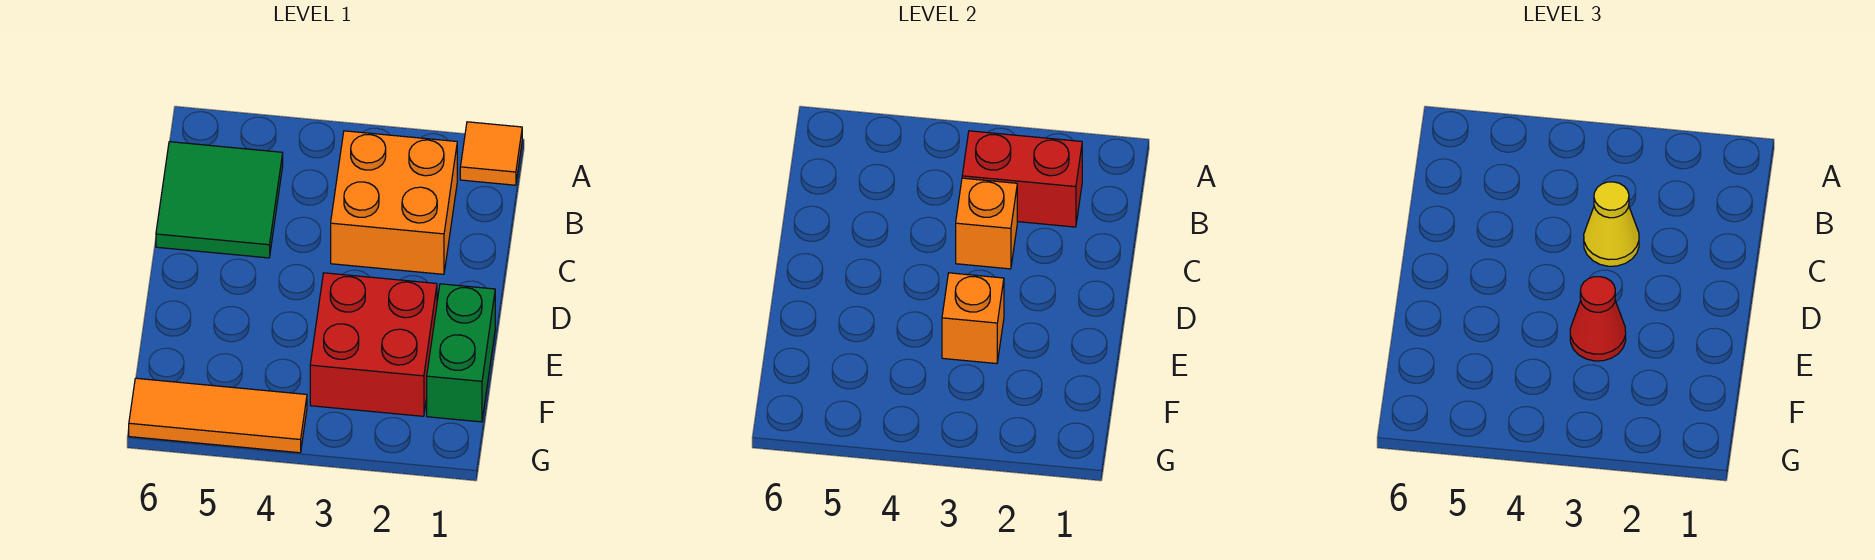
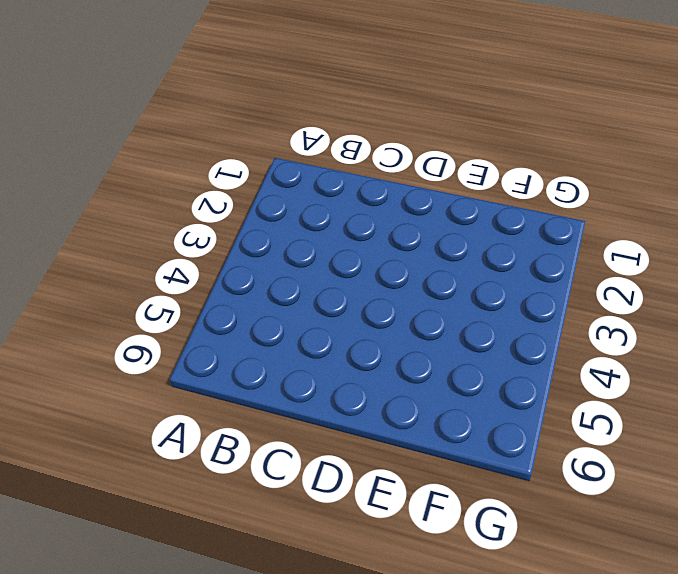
none -> orange 1x1 tile [460,122,522,185]
none -> orange 2x2 brick [331,131,457,274]

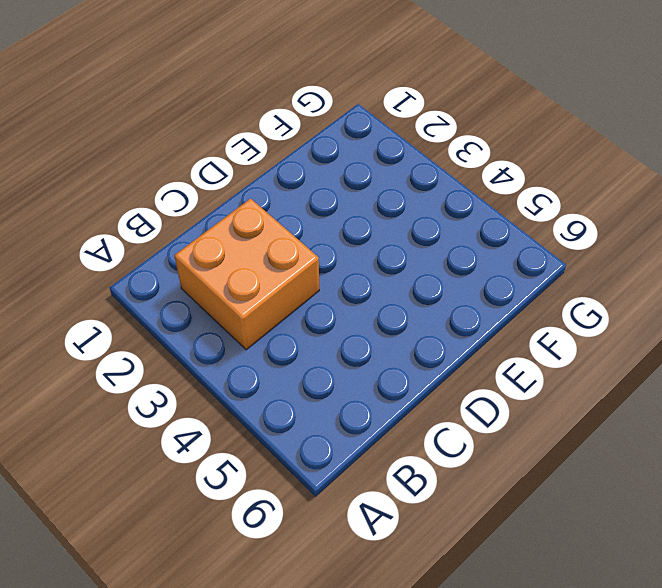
none -> orange 1x1 tile [460,122,522,185]
none -> green 2x2 tile [156,142,283,258]

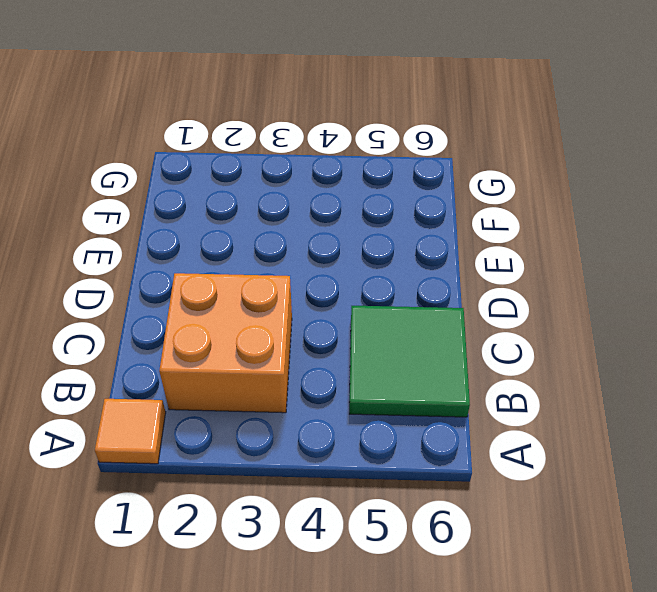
none -> green 1x2 brick [427,284,495,422]
none -> red 2x2 brick [310,273,437,416]

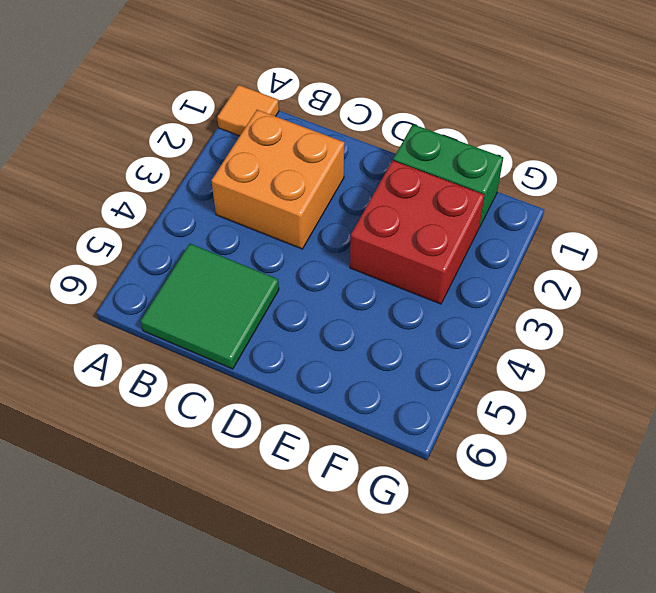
none -> orange 1x3 tile [129,378,307,453]
none -> red 1x2 brick [962,131,1082,227]

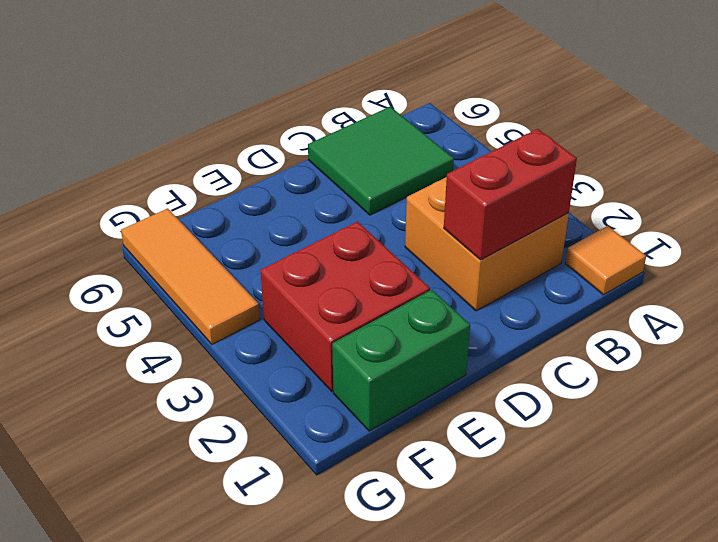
red 1x2 brick [444,129,577,260] -> red 1x2 brick turned to [962,131,1082,227]
none -> orange 1x1 brick [956,178,1017,269]
none -> orange 1x1 brick [942,273,1004,364]

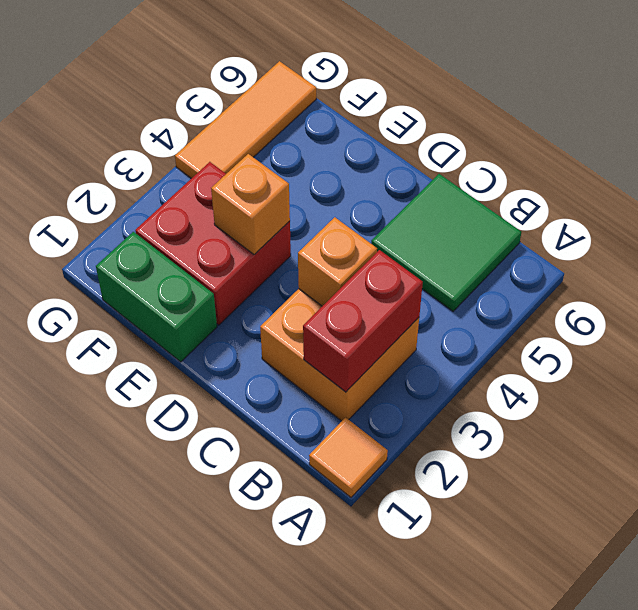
none -> yellow 1x1 cone [1584,182,1639,266]
none -> red 1x1 cone [1570,277,1626,361]

